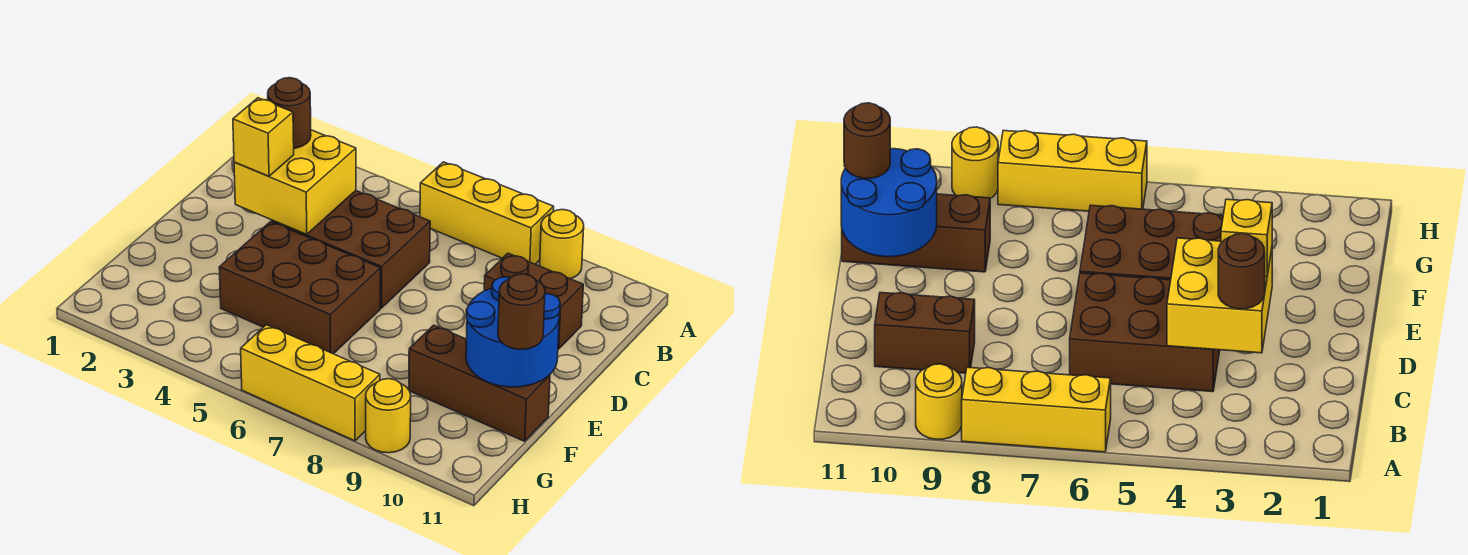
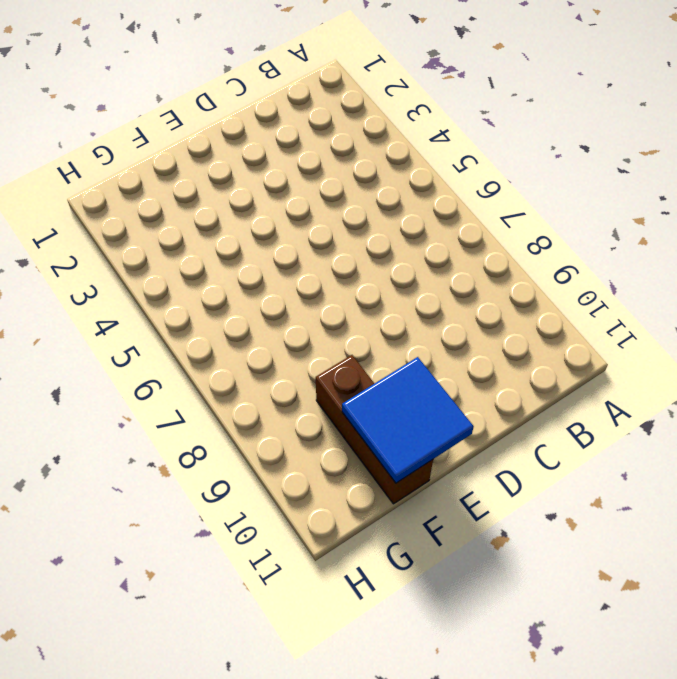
blue 2x2 tile [342,357,474,483] -> blue 2x2 round brick [466,277,560,387]
none -> yellow 1x3 brick [420,162,554,264]
none -> yellow 1x1 round brick [540,210,584,279]
none -> brown 2x3 brick [272,191,430,308]

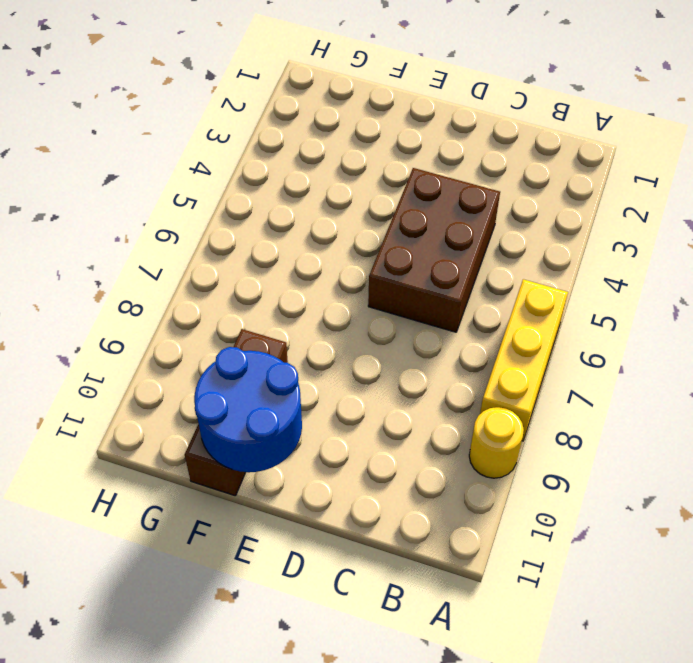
none -> brown 1x2 brick [484,253,583,349]
none -> brown 2x3 brick [219,222,380,354]
none -> yellow 1x3 brick [241,325,380,441]

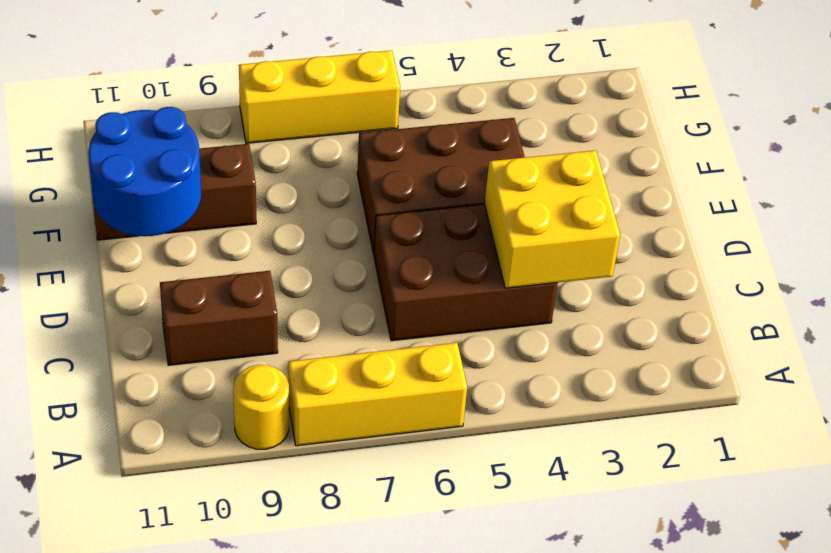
none -> yellow 1x1 round brick [366,379,411,453]
none -> brown 1x1 round brick [268,78,311,148]
none -> yellow 1x1 brick [233,98,294,176]

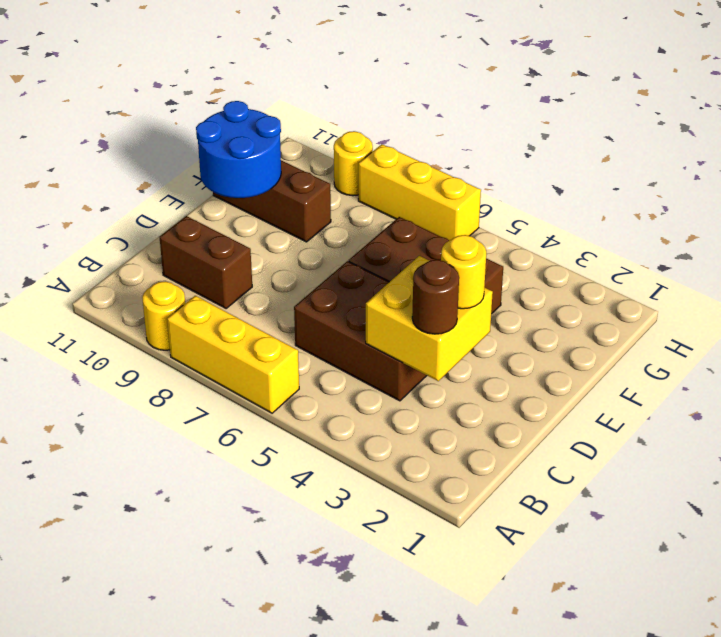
yellow 1x1 round brick [441,235,486,309] -> yellow 1x1 brick [233,98,294,176]
none -> brown 1x1 round brick [498,274,545,349]

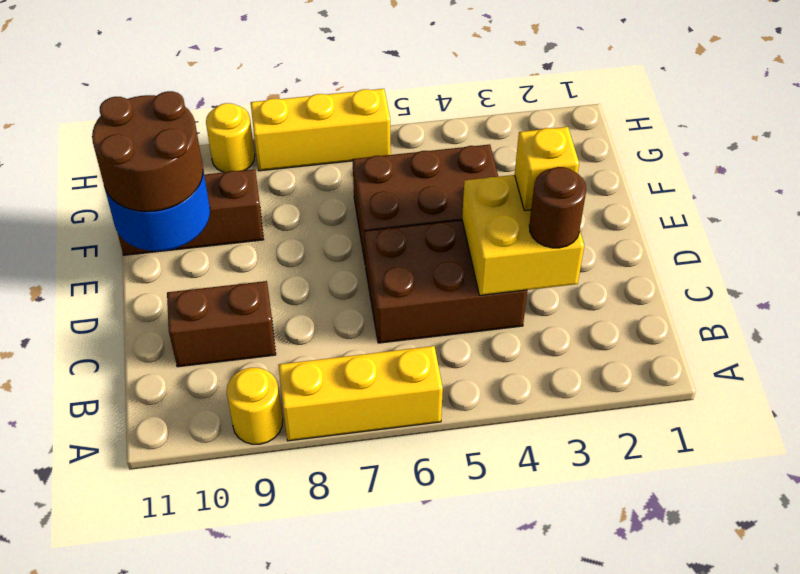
brown 2x2 round brick [92,91,203,212] -> brown 1x1 round brick [498,274,545,349]

